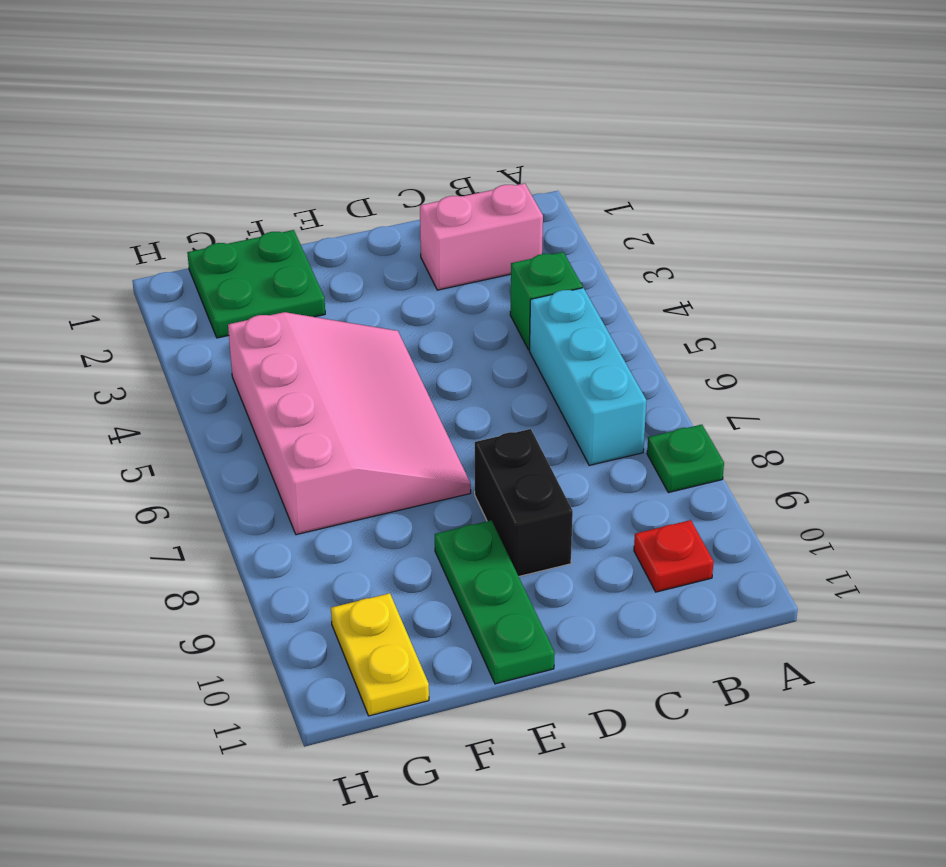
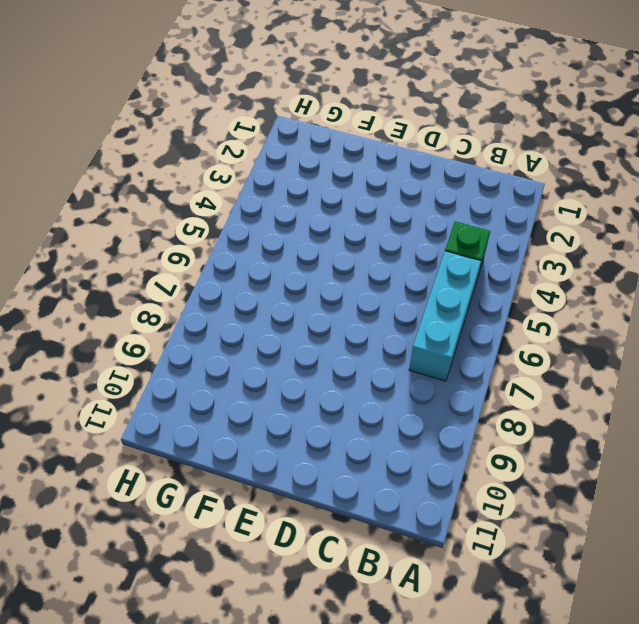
none -> green 1x1 plate [647,425,724,493]
none -> pink 1x2 brick [420,183,543,290]

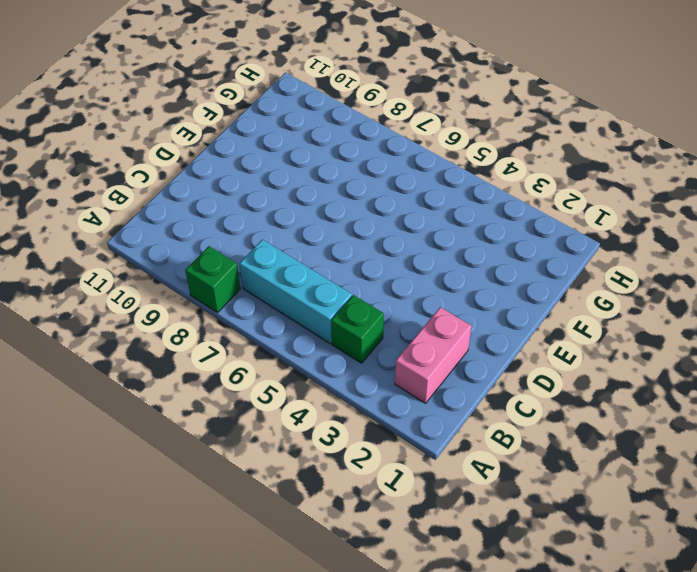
green 1x1 brick [185,246,240,313] -> green 1x1 plate [647,425,724,493]
none -> red 1x1 plate [634,520,714,592]
none -> black 1x2 brick [475,429,573,576]

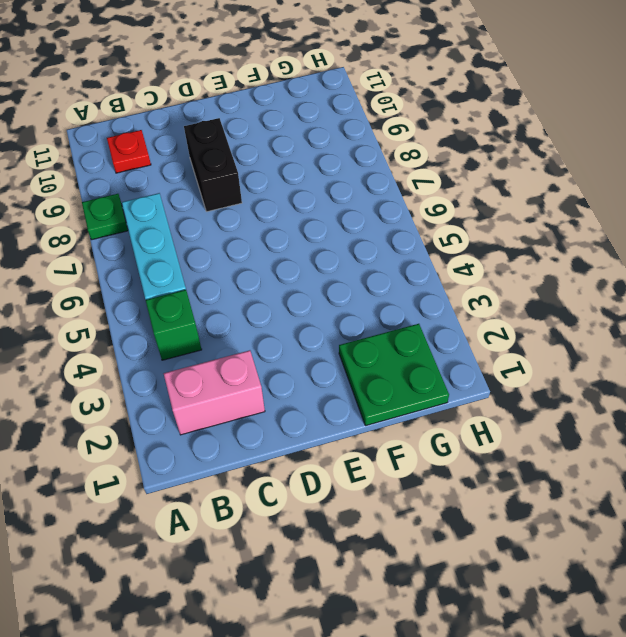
none -> pink 3x4 slope [228,312,471,535]
none -> green 1x3 plate [435,520,555,684]

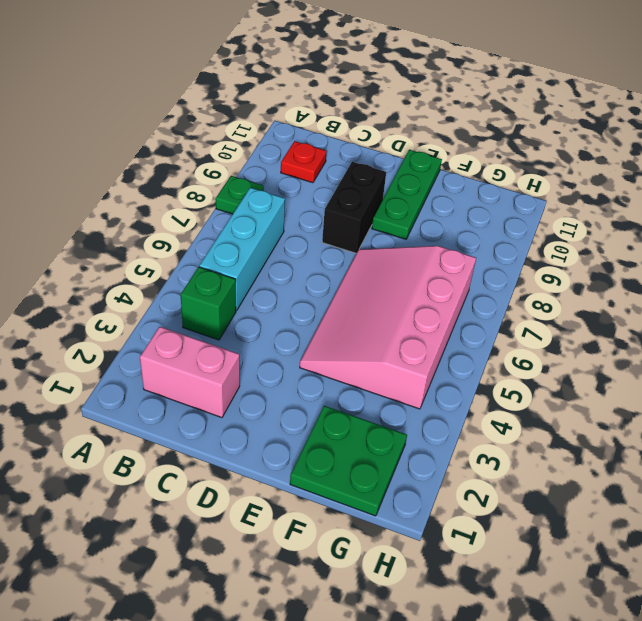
none -> yellow 1x2 plate [331,593,429,716]

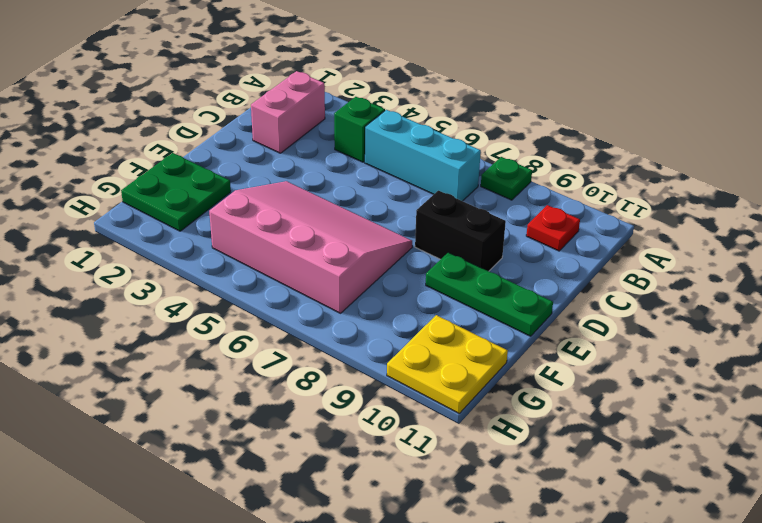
yellow 2x2 plate [387,315,508,413] -> yellow 1x2 plate [331,593,429,716]

